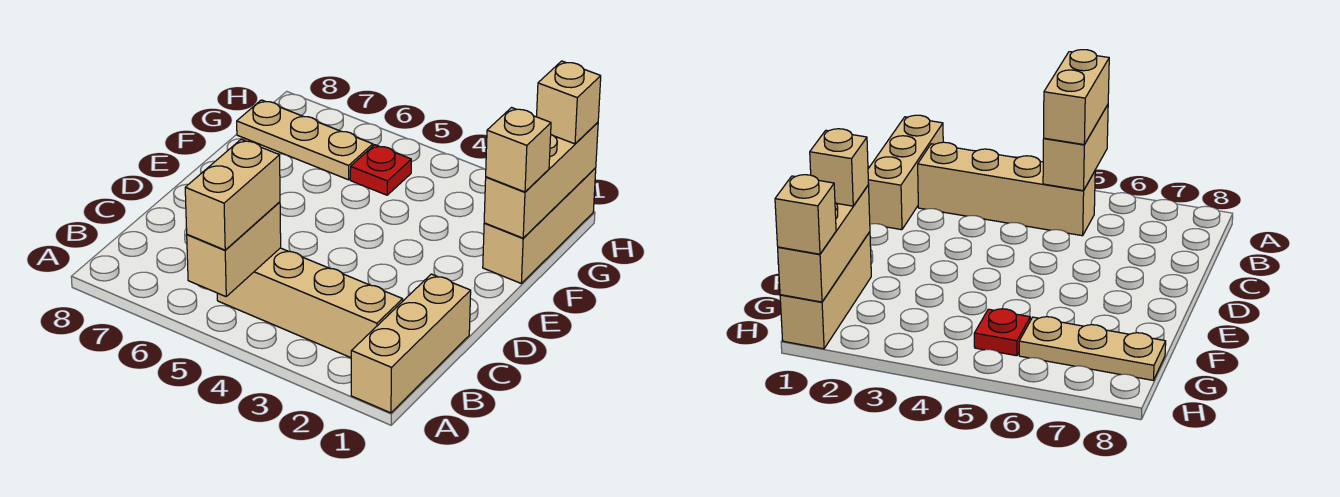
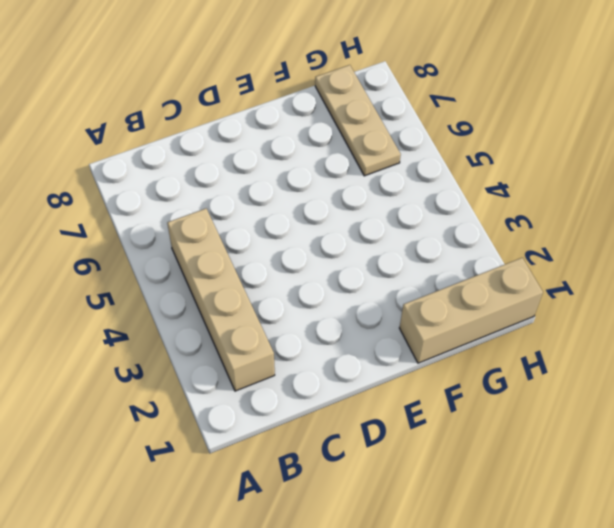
none -> tan 1x3 brick [351,274,471,413]
none -> red 1x1 plate [350,145,411,195]

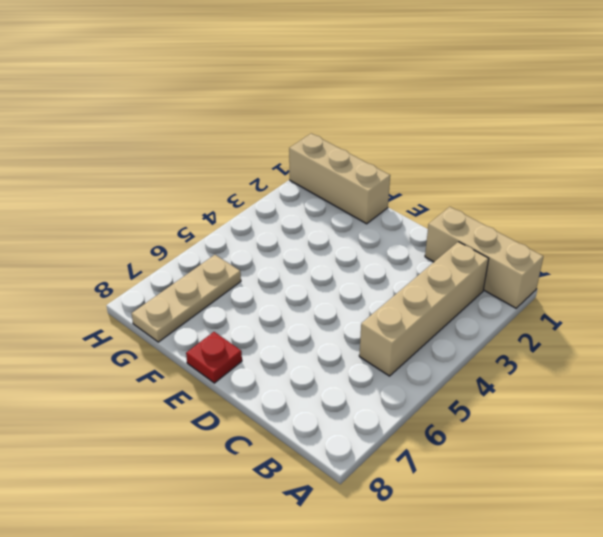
red 1x1 plate [186,332,242,383] -> red 1x1 plate moved to [350,145,411,195]
none -> tan 1x2 brick [187,202,281,297]
none -> tan 1x3 brick [484,122,598,238]

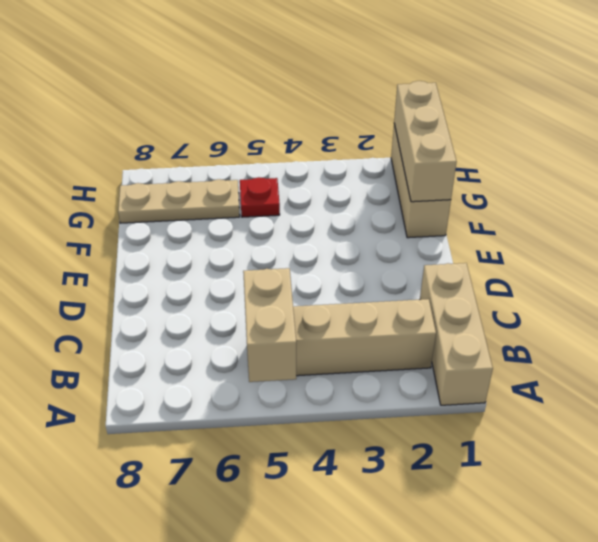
none -> tan 1x2 brick [185,139,280,250]
none -> tan 1x1 brick [486,108,551,192]

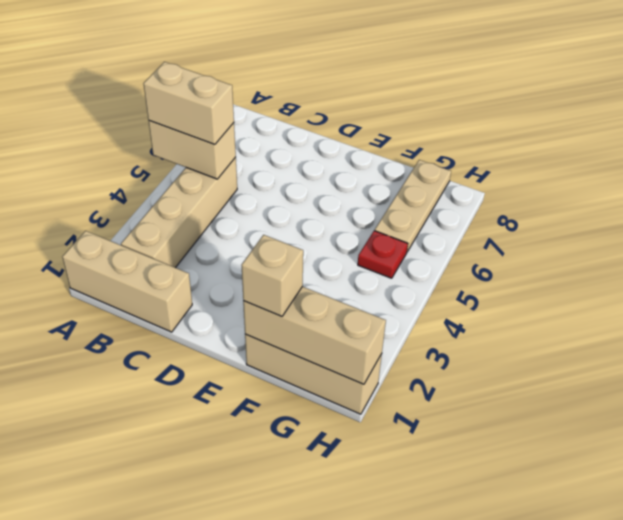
none -> tan 1x1 brick [537,61,601,144]

